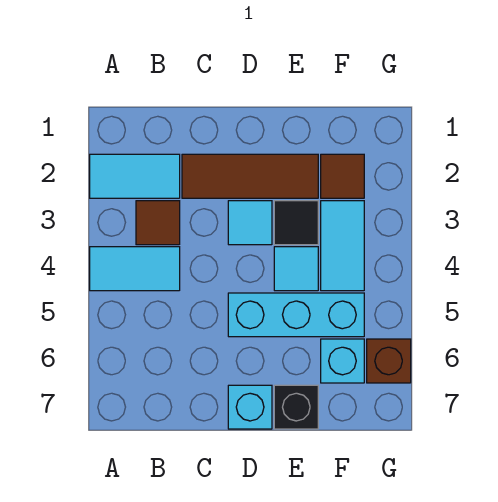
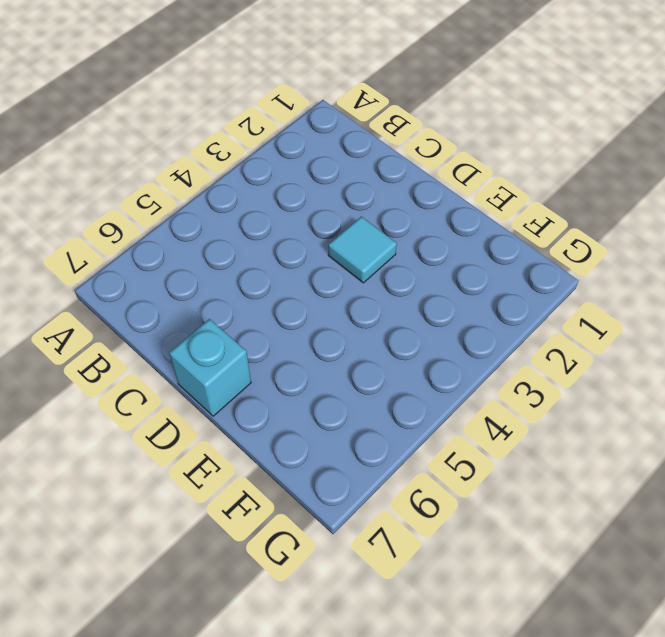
none -> cyan 1x2 tile [90,154,180,198]
none -> cyan 1x2 tile [90,247,180,291]
none -> brown 1x1 tile [136,201,180,245]

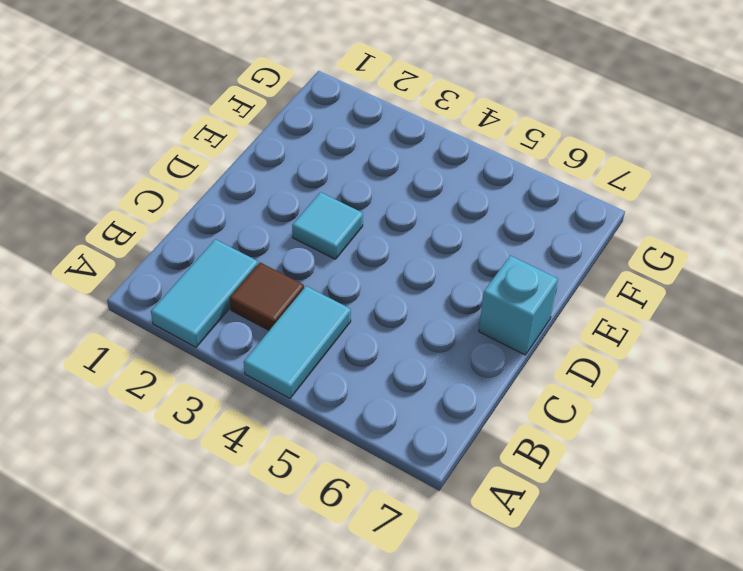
none -> brown 1x3 tile [182,154,318,198]
none -> cyan 1x3 brick [228,293,364,337]
none -> black 1x1 tile [274,201,318,245]

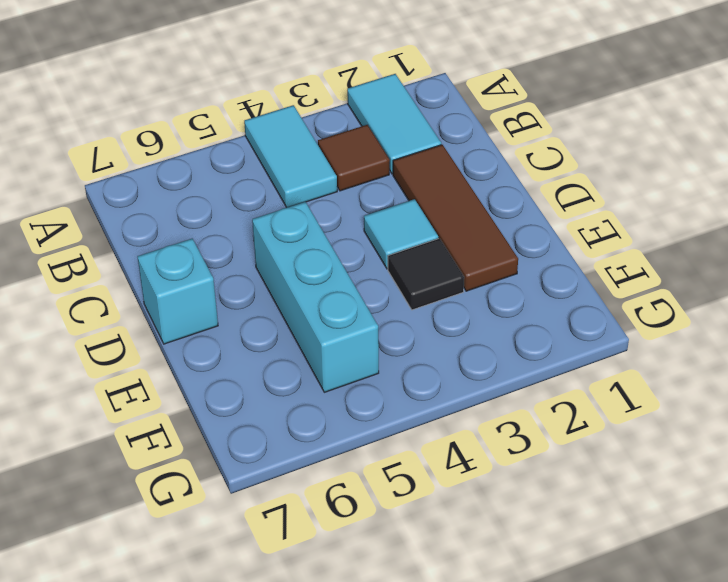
none -> cyan 1x1 tile [274,247,318,291]
none -> black 1x1 brick [274,385,318,429]
none -> brown 1x1 tile [321,154,364,198]

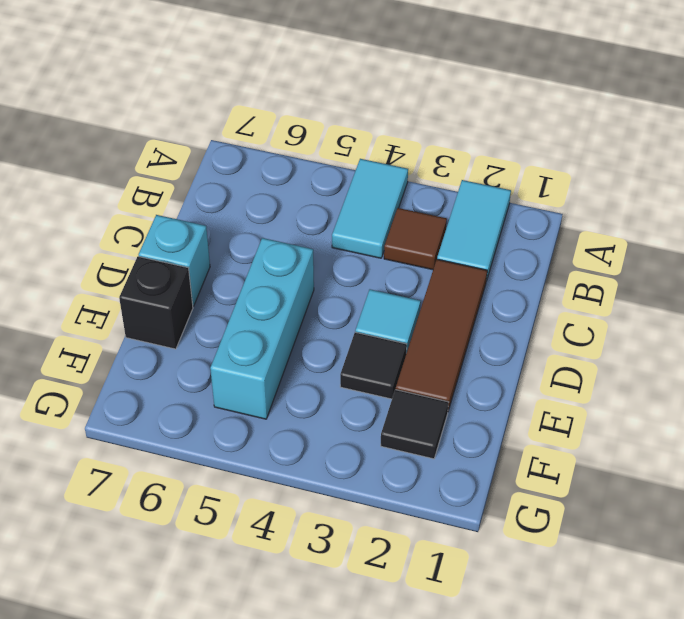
black 1x1 tile [381,390,448,459] -> brown 1x1 tile [321,154,364,198]
none -> cyan 1x1 tile [274,247,318,291]
none -> cyan 1x2 tile [321,201,364,291]
none -> cyan 1x1 brick [321,339,364,383]

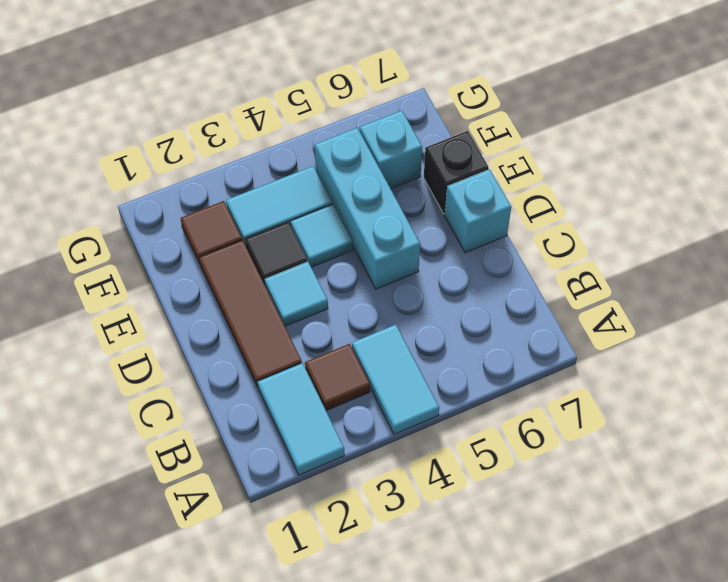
none -> brown 1x1 brick [367,339,411,383]

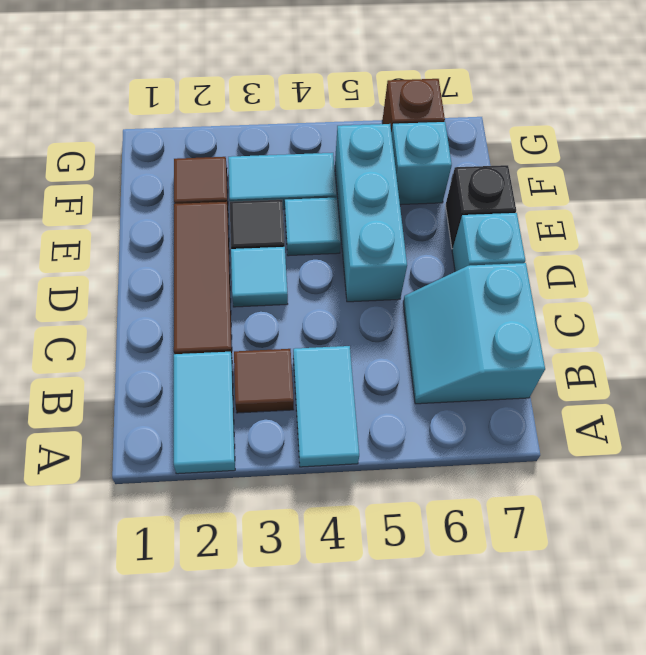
cyan 2x2 slope [403,263,545,404] -> none

